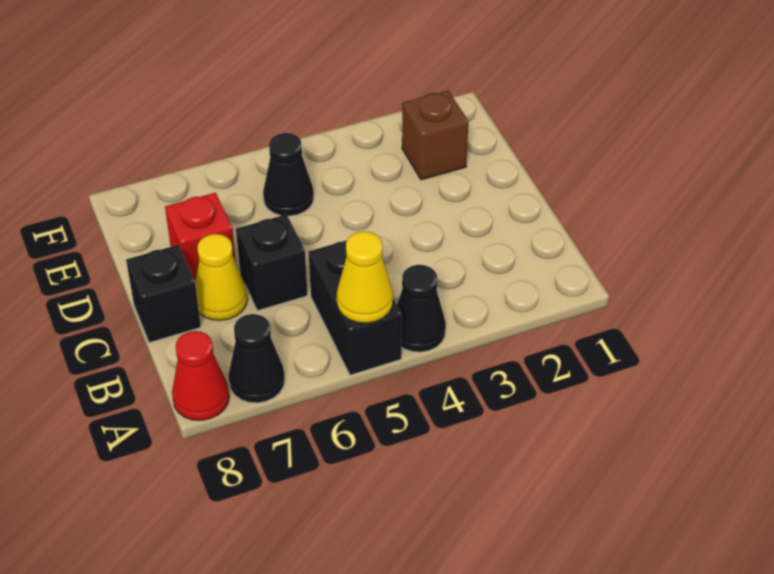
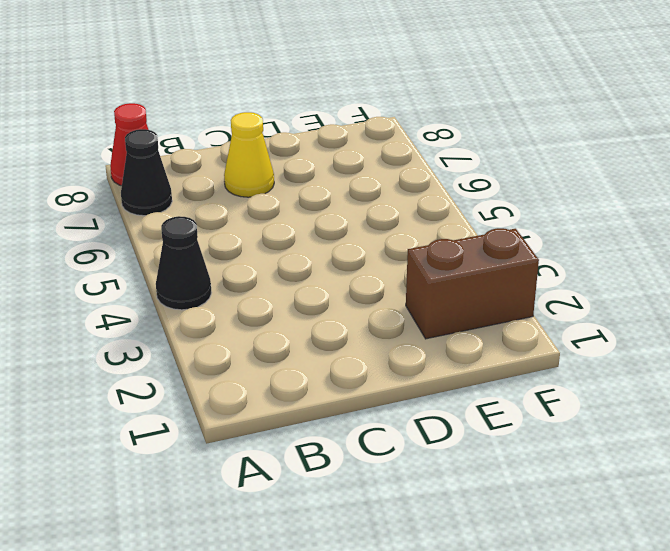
brown 1x2 brick [406,228,539,339] -> brown 1x1 brick [402,91,468,180]
none -> black 1x2 brick [309,240,402,375]
none -> black 1x1 brick [236,214,307,311]

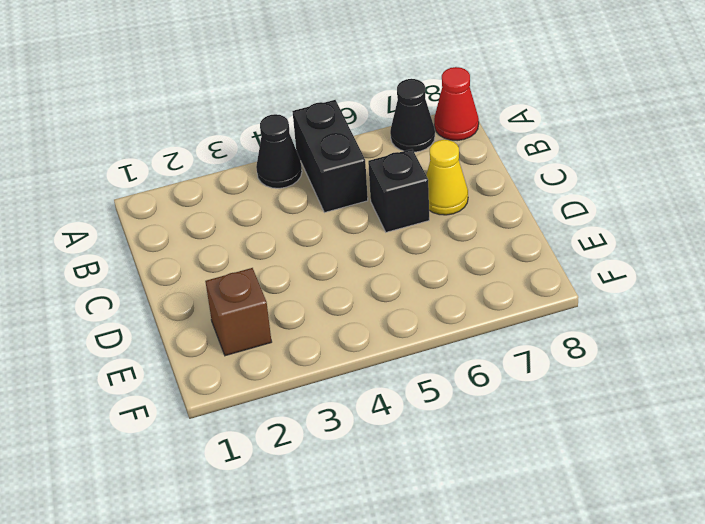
none -> black 1x1 brick [126,245,201,343]
none -> red 1x1 brick [165,193,236,282]

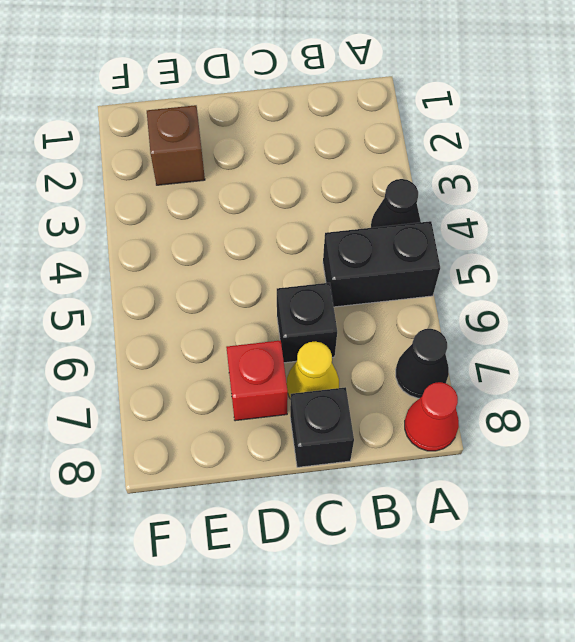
none -> black 1x1 cone [263,133,314,216]
none -> yellow 1x1 cone [337,231,393,323]

